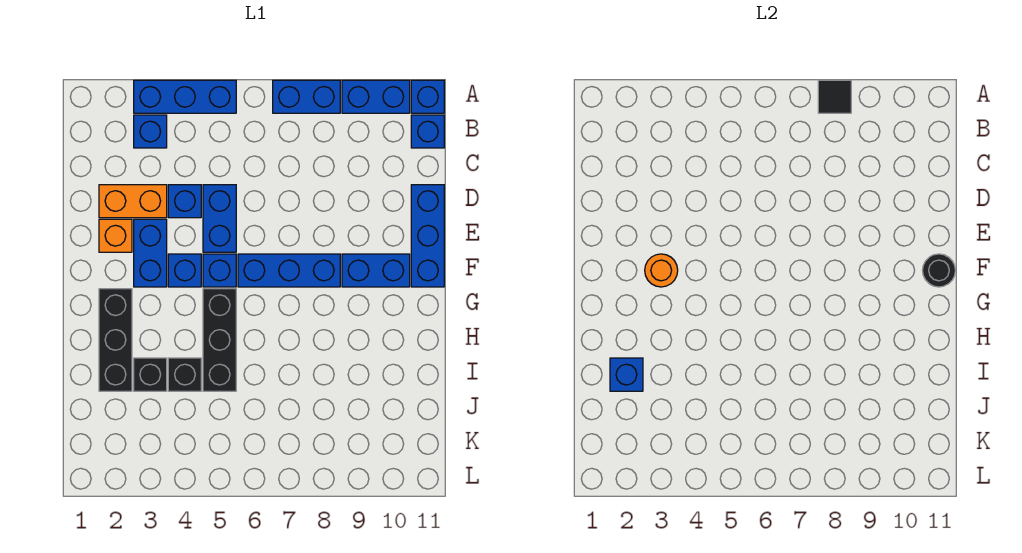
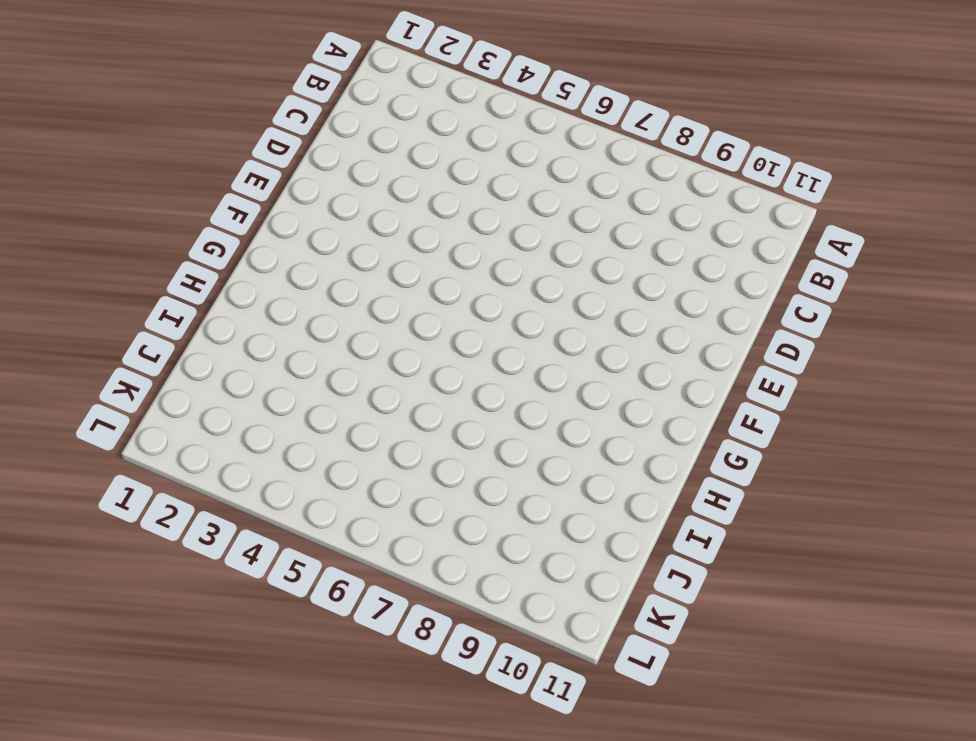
none -> blue 1x3 brick [134,80,236,113]
none -> blue 1x2 brick [273,80,340,113]
none -> blue 1x2 brick [342,80,410,113]

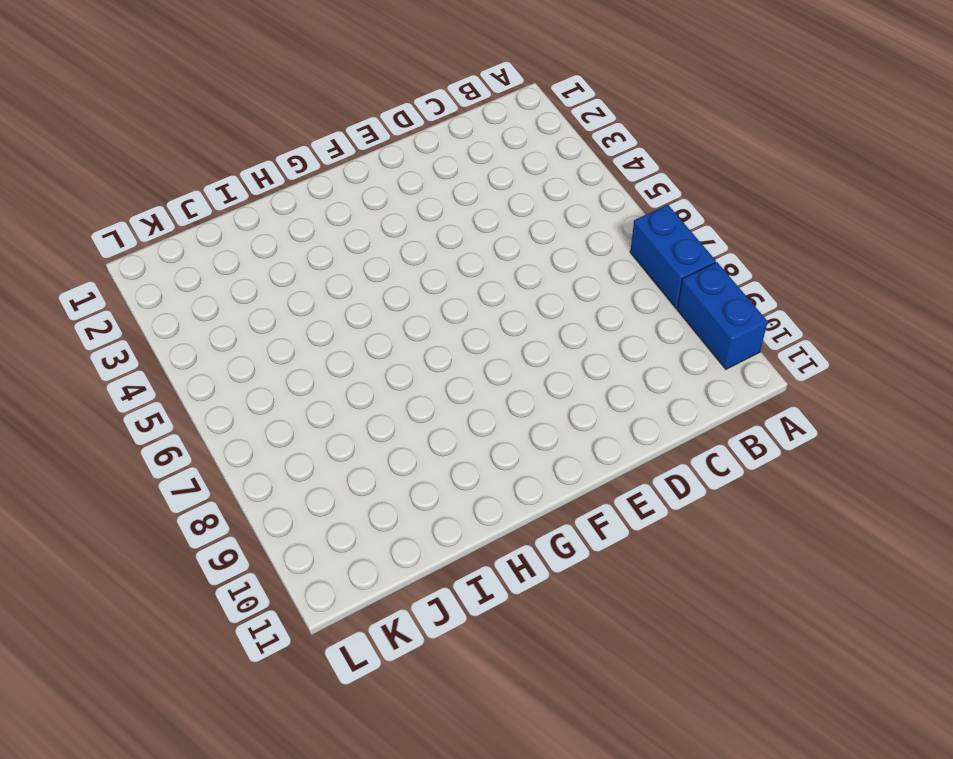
none -> blue 1x3 brick [134,80,236,113]
none -> blue 1x1 brick [411,80,444,113]
none -> blue 1x1 brick [134,115,167,148]

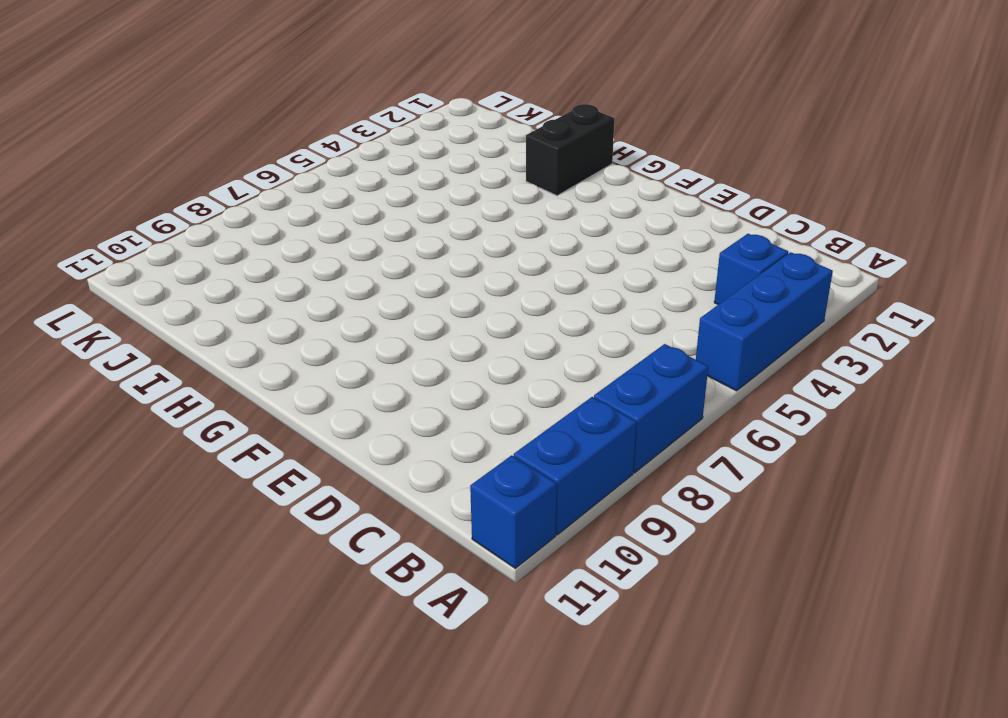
black 1x2 brick [526,104,615,196] -> black 1x3 brick [99,289,132,391]
none -> blue 1x1 brick [411,115,444,148]
none -> orange 1x2 brick [99,185,167,218]
none -> blue 1x1 brick [168,185,201,218]

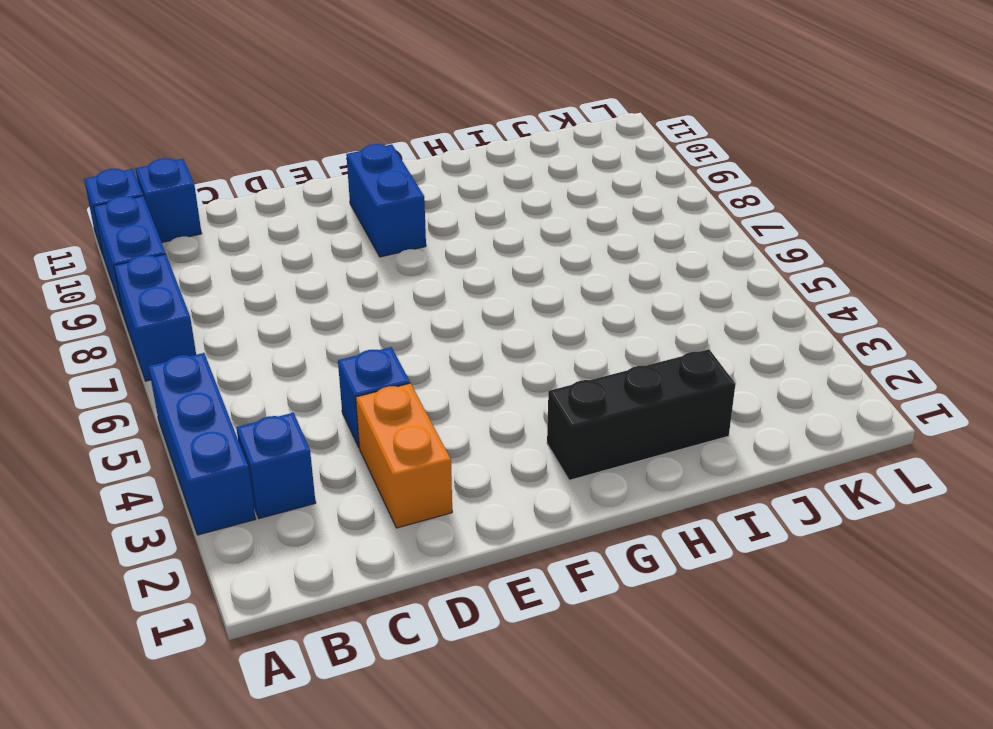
none -> blue 1x2 brick [203,185,236,252]
none -> blue 1x3 brick [411,185,444,287]
none -> orange 1x1 brick [99,219,132,252]

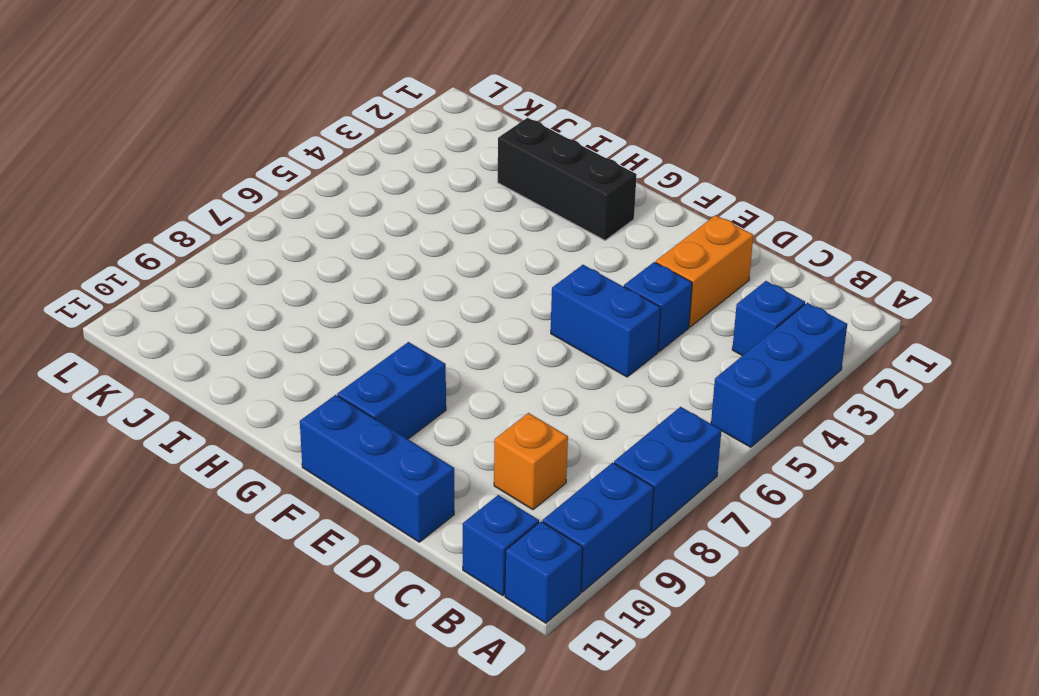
orange 1x1 brick [494,413,568,510] -> orange 1x1 brick moved to [99,219,132,252]
none -> blue 1x2 brick [134,219,167,287]
none -> blue 1x1 brick [168,254,201,287]
none -> blue 1x1 brick [203,254,236,287]

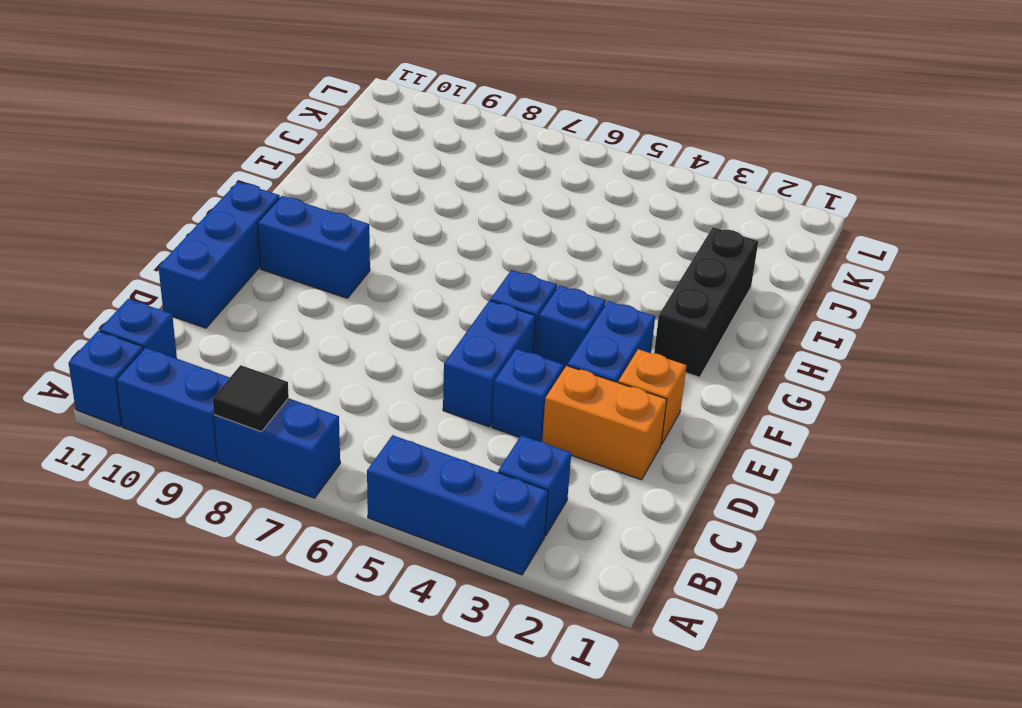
none -> blue 1x3 brick [238,254,340,287]
none -> black 1x3 brick [203,289,236,391]
none -> black 1x1 brick [134,358,167,391]

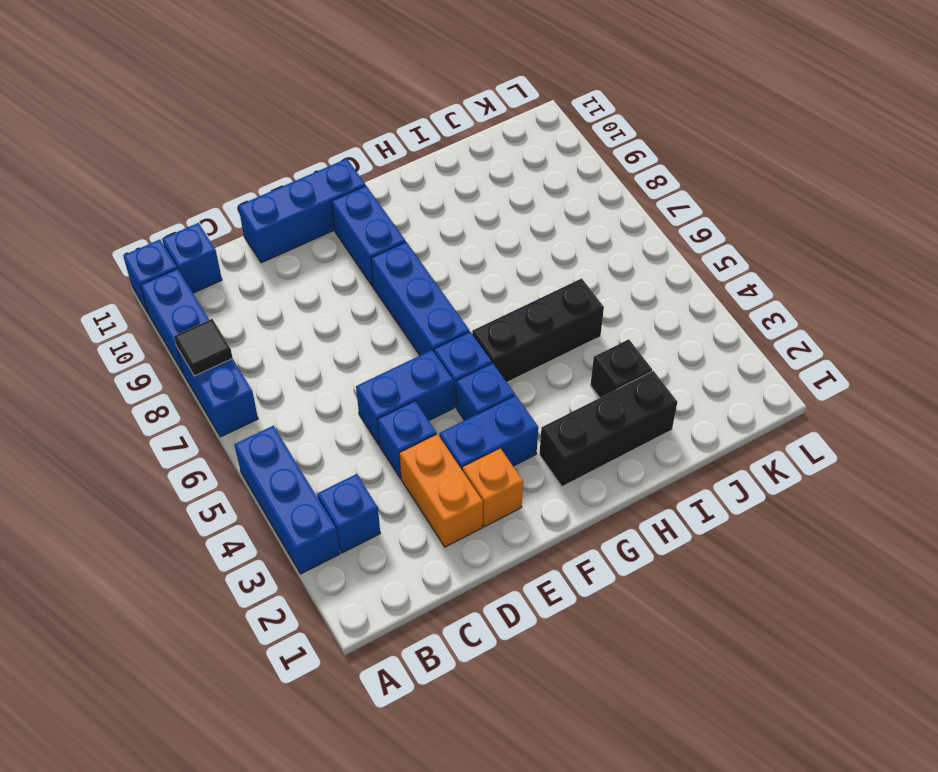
none -> black 1x1 brick [168,358,201,391]
none -> orange 1x1 round brick [645,254,678,287]
none -> black 1x1 round brick [922,254,955,287]

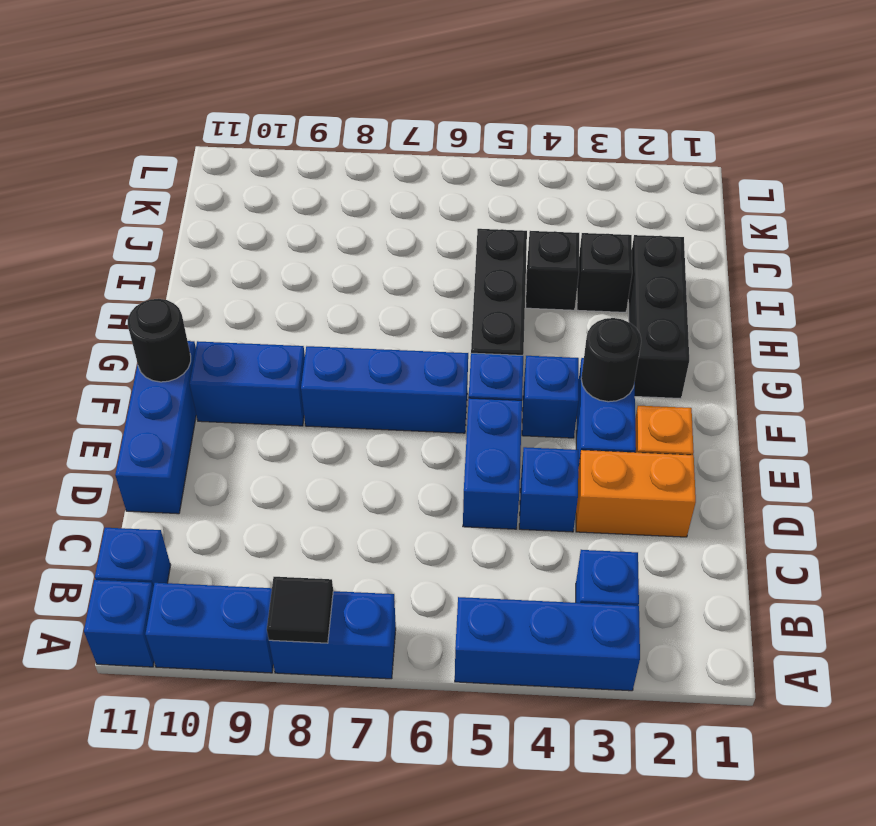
black 1x1 round brick [581,318,641,402] -> orange 1x1 round brick [645,254,678,287]
none -> blue 1x1 brick [610,358,643,391]

